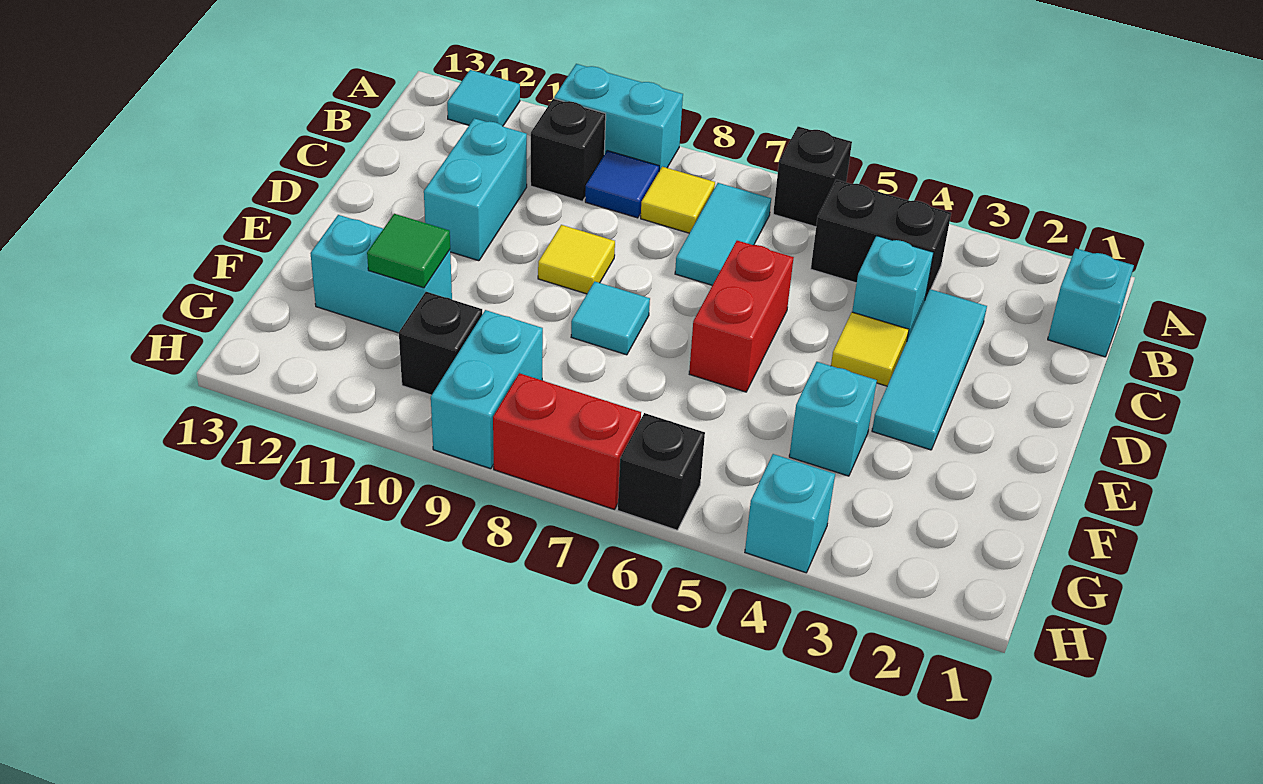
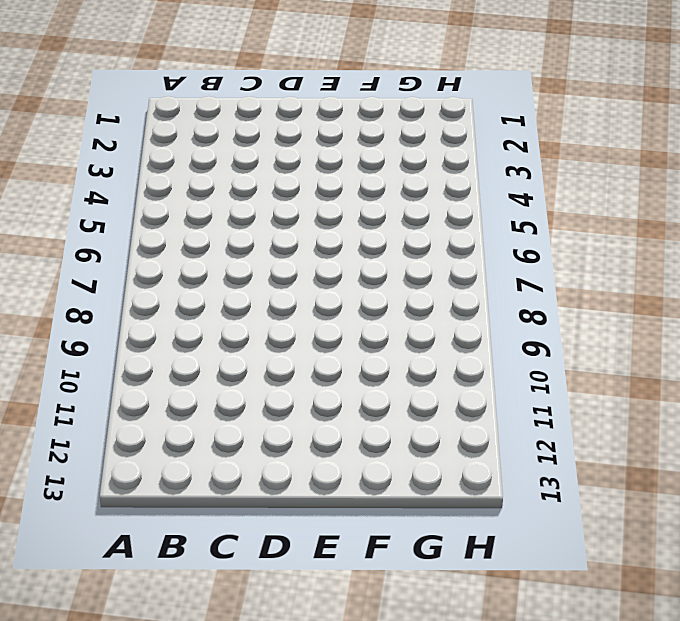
none -> black 1x1 brick [773,127,852,227]
none -> cyan 1x2 brick [554,64,683,171]
none -> cyan 1x1 tile [447,70,520,126]

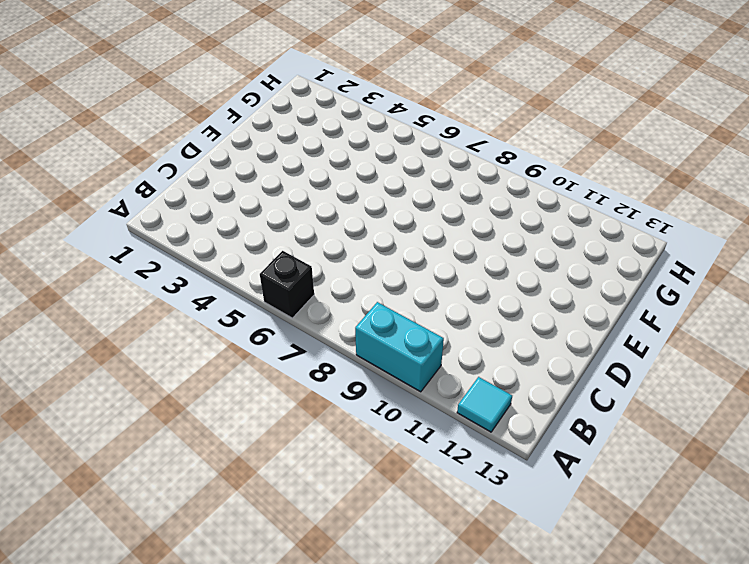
none -> cyan 1x1 brick [1048,248,1134,357]
none -> black 1x2 brick [811,180,951,299]
none -> cyan 1x2 tile [675,183,771,285]

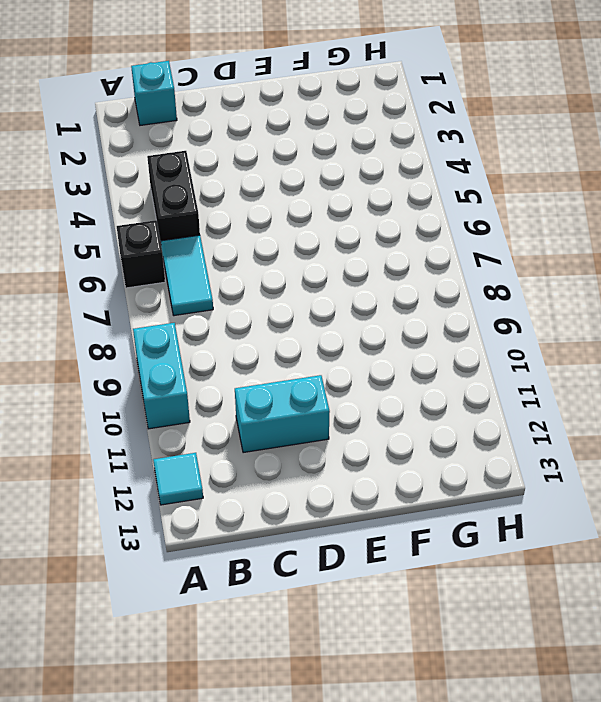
cyan 1x2 tile [161,235,213,316] -> cyan 1x2 tile turned to [675,183,771,285]
none -> yellow 1x1 tile [641,167,715,233]
none -> blue 1x1 tile [585,151,659,218]
none -> black 1x1 brick [531,99,606,201]

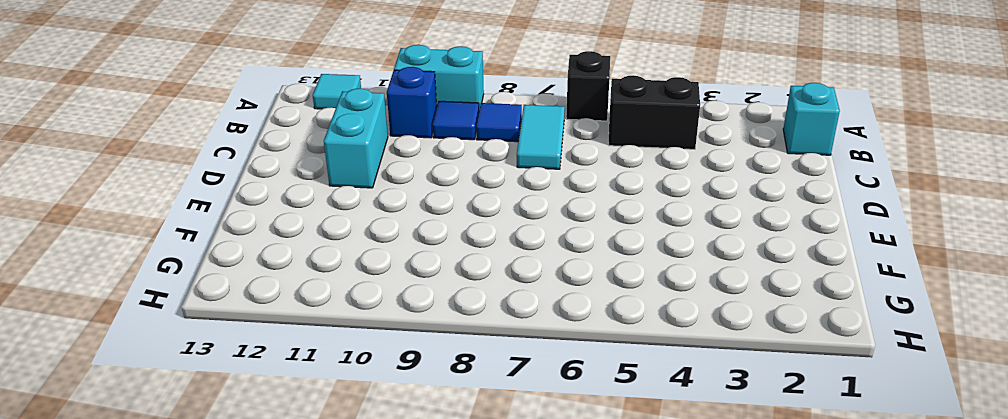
blue 1x1 tile [476,103,522,142] -> yellow 1x1 tile [641,167,715,233]
blue 1x1 brick [387,67,437,138] -> black 1x1 brick [531,99,606,201]
none -> cyan 1x3 tile [872,289,987,450]
none -> cyan 1x1 brick [852,236,934,340]
none -> yellow 1x1 tile [831,312,909,386]

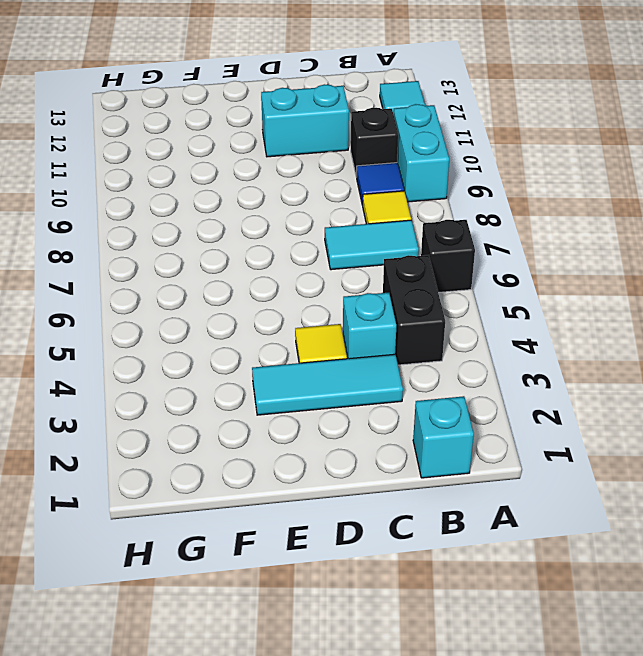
none -> red 1x2 brick [689,241,794,392]
none -> yellow 1x1 tile [538,225,615,294]
none -> cyan 1x1 tile [571,282,650,355]

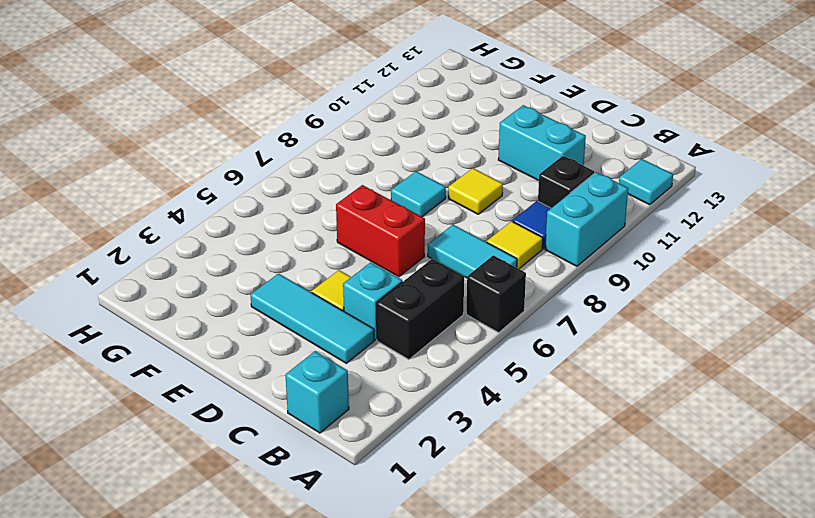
none -> cyan 1x1 brick [789,362,877,476]
none -> cyan 1x2 brick [310,215,452,333]
none -> cyan 1x2 brick [431,310,543,469]

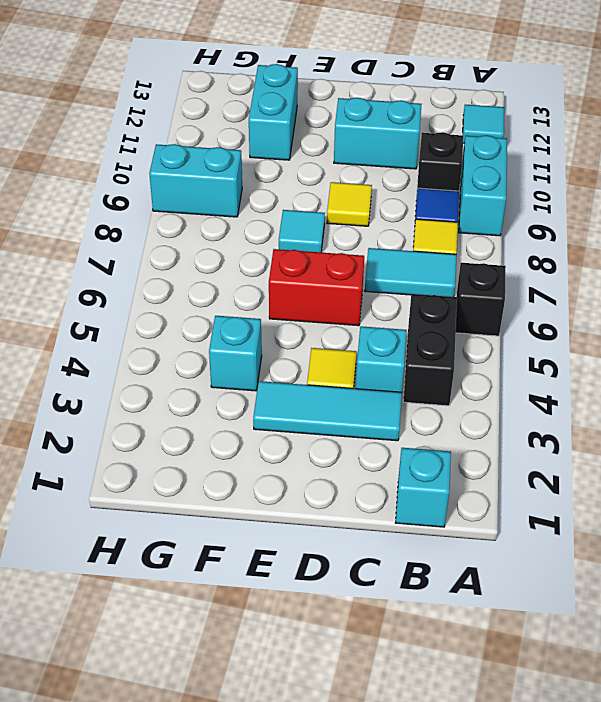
none -> black 1x1 brick [399,292,482,395]
none -> cyan 1x1 brick [745,454,835,573]
none -> black 1x1 brick [618,413,705,530]

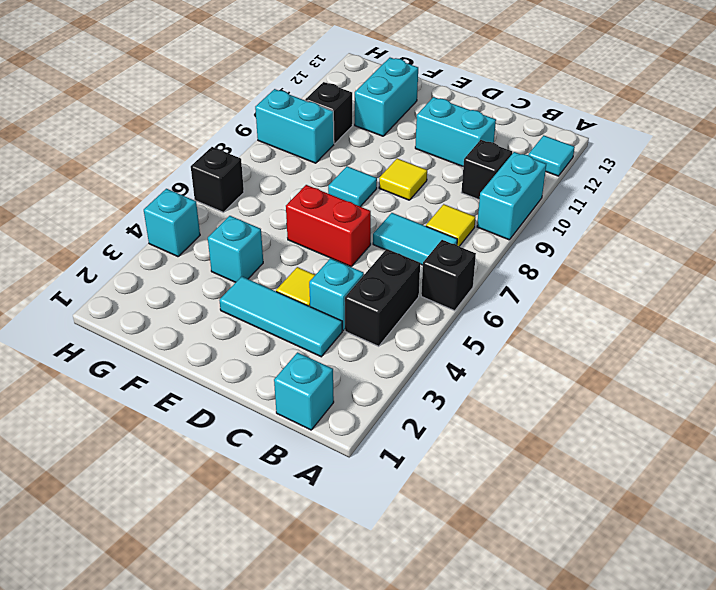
none -> blue 1x1 tile [585,151,659,218]
none -> red 1x2 brick [493,373,641,509]
none -> green 1x1 tile [367,214,450,288]

